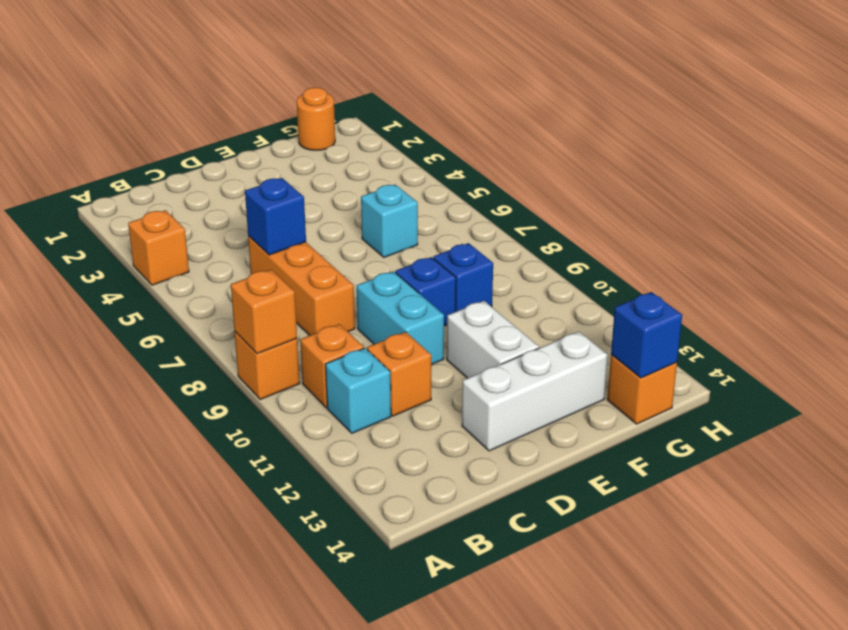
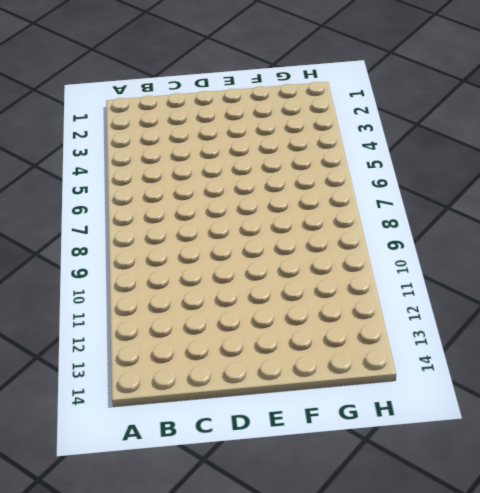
none -> orange 1x1 brick [128,210,189,285]
none -> orange 1x1 brick [235,332,300,399]
none -> orange 1x1 brick [300,324,364,408]

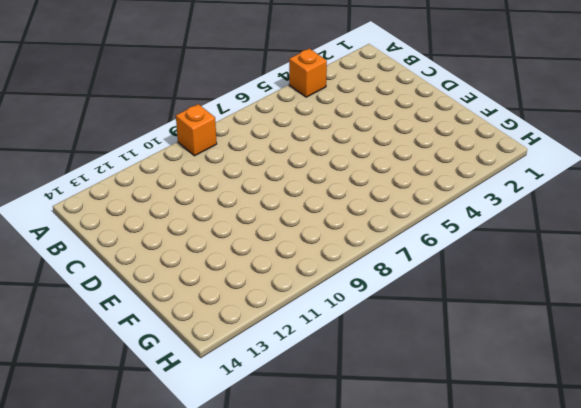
none -> orange 1x1 brick [300,324,364,408]
none -> cyan 1x1 brick [325,348,391,433]
none -> orange 1x3 brick [248,236,355,336]

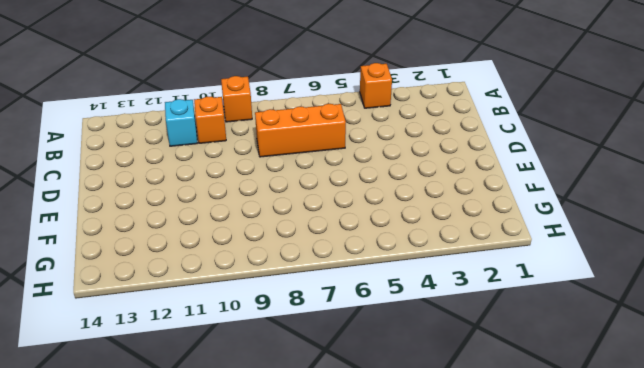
none -> orange 1x1 brick [367,332,431,416]
none -> cyan 1x2 brick [357,271,444,365]
none -> white 1x3 brick [462,332,608,451]

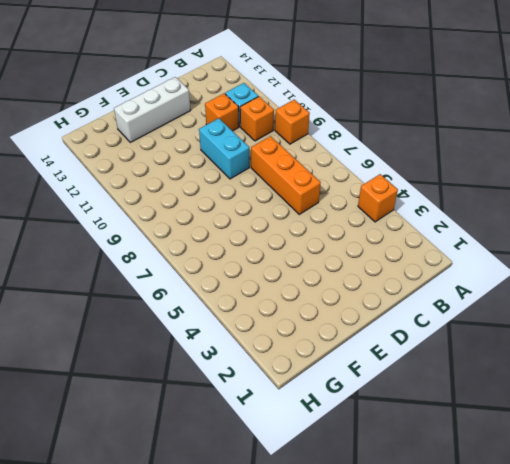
none -> blue 1x1 brick [395,257,456,326]
none -> white 1x2 brick [447,301,539,378]
none -> cyan 1x1 brick [361,185,418,257]

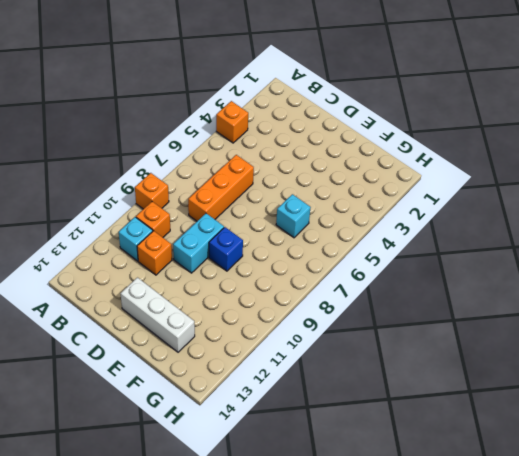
none -> white 1x2 brick [447,301,539,378]
none -> blue 1x1 brick [433,243,493,312]
none -> orange 1x1 round brick [297,88,335,150]

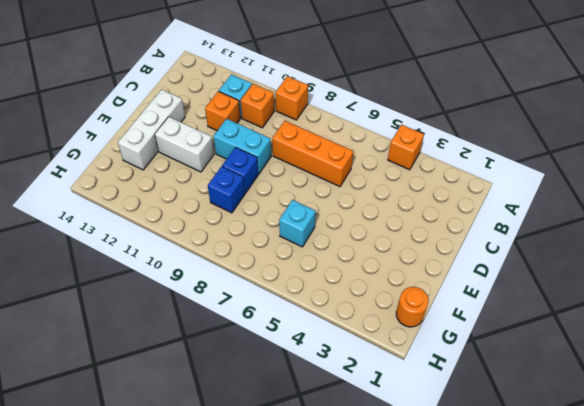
none -> orange 1x1 brick [607,355,677,424]
none -> orange 1x1 brick [231,270,297,354]
none -> blue 1x1 brick [245,178,306,255]

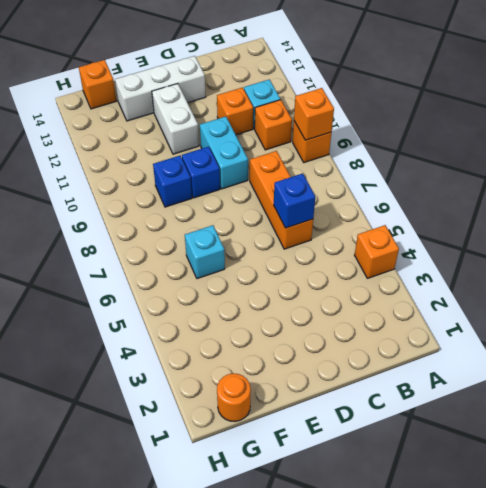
none -> blue 1x1 brick [611,292,682,378]

